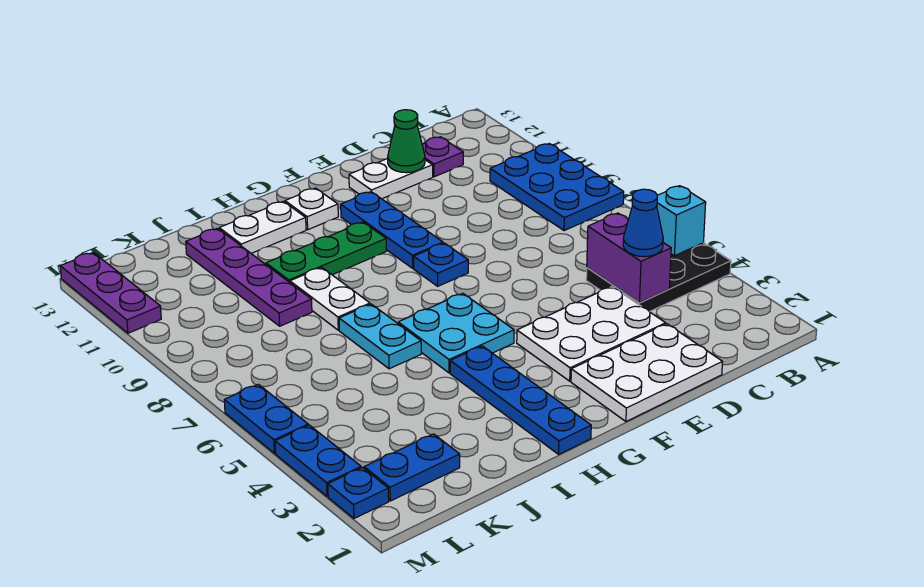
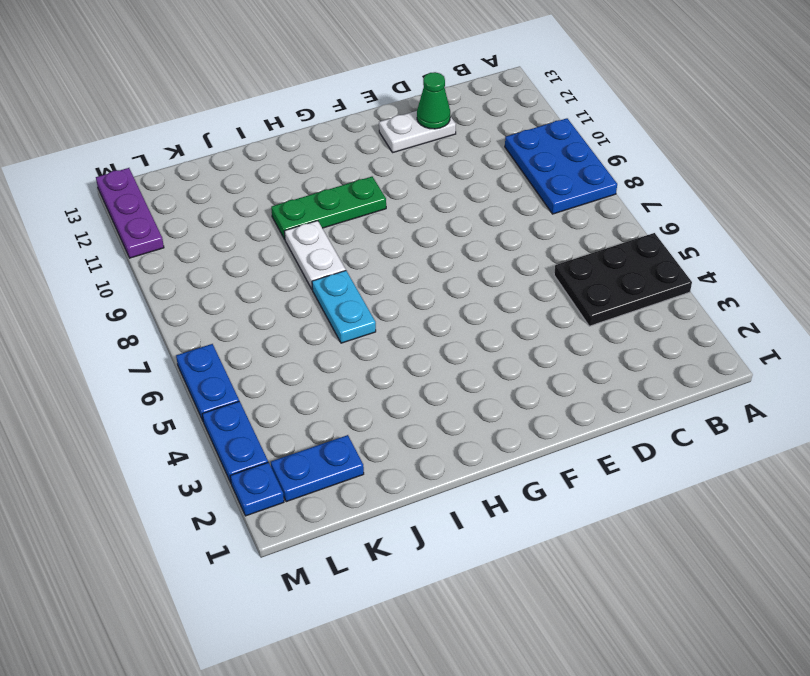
none -> purple 1x1 plate [422,137,463,177]
none -> white 2x3 plate [571,324,723,421]
none -> white 2x3 plate [517,287,666,381]

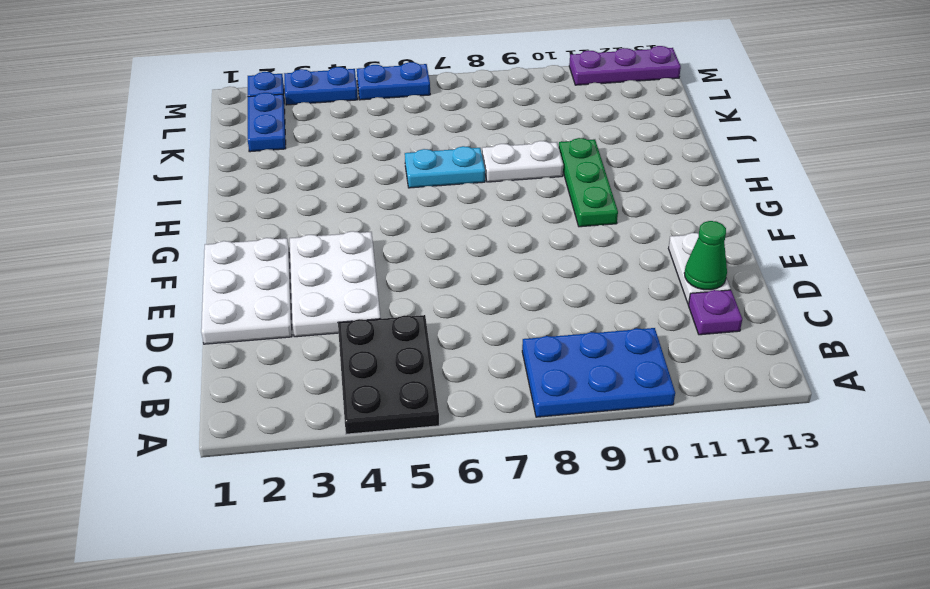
none -> blue 1x1 plate [414,243,468,286]
none -> blue 1x3 plate [341,192,443,268]
none -> cyan 2x2 plate [398,293,514,373]

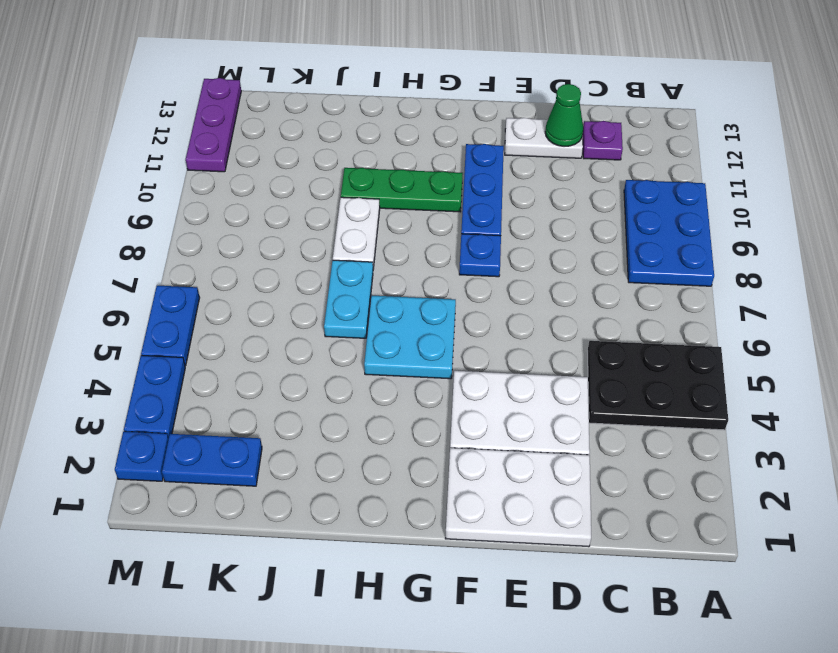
none -> white 1x1 plate [285,188,338,230]
none -> blue 1x4 plate [450,346,591,454]
none -> white 1x2 plate [219,201,306,254]

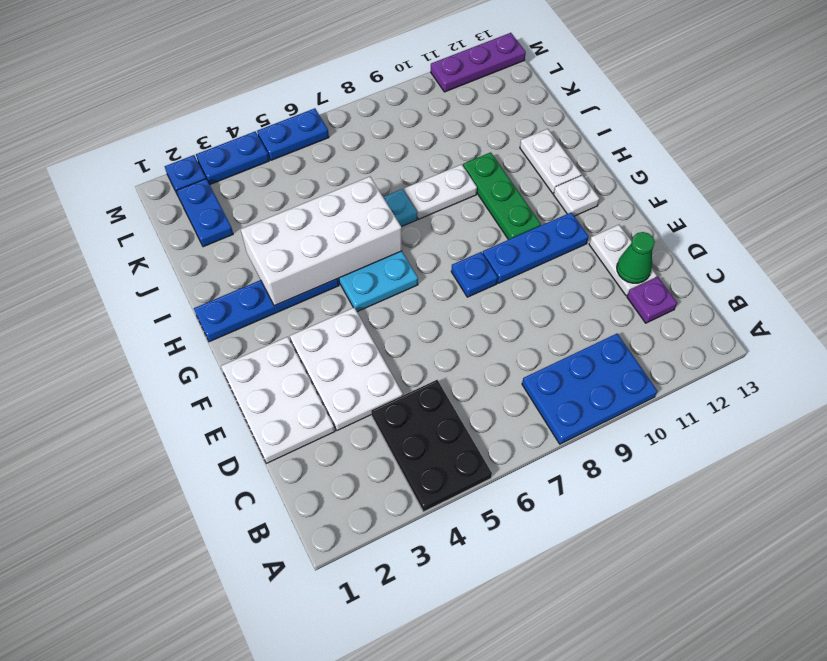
white 2x4 brick [241,177,402,306] -> none
none -> purple 1x4 plate [186,228,312,326]
none -> cyan 1x1 brick [657,186,706,256]
none -> purple 1x2 brick [587,213,671,303]

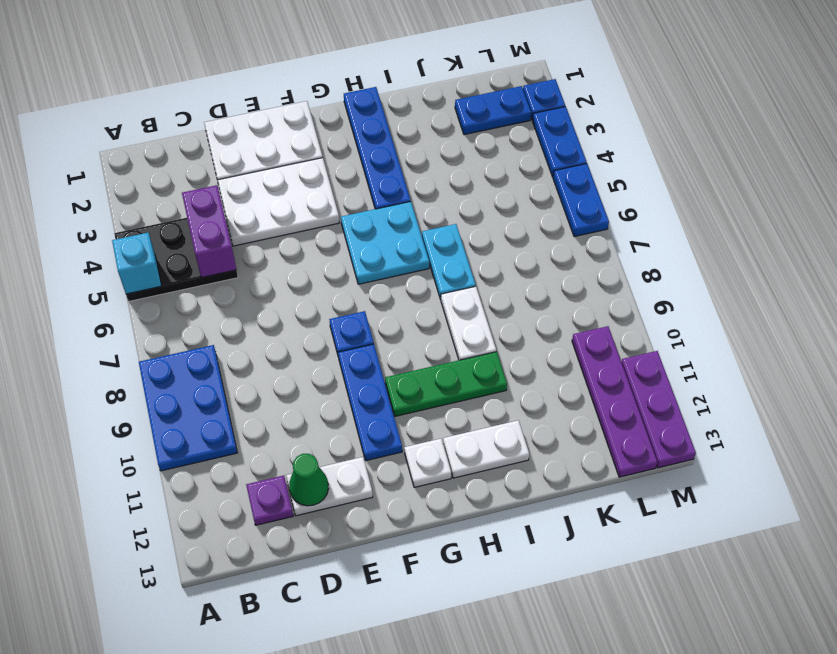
purple 1x4 plate [572,326,657,477] -> purple 1x4 plate moved to [186,228,312,326]
none -> blue 1x1 cone [623,189,663,257]

